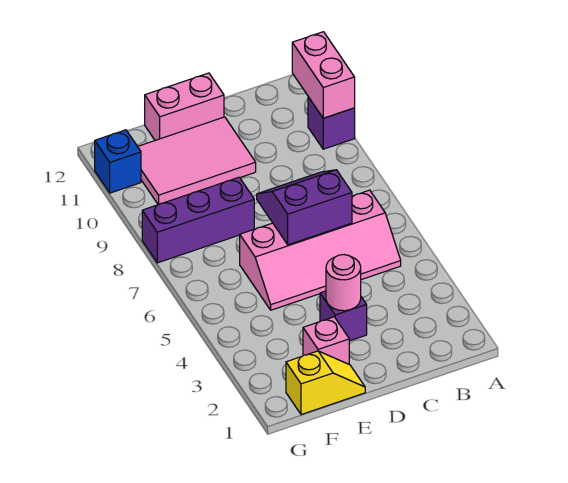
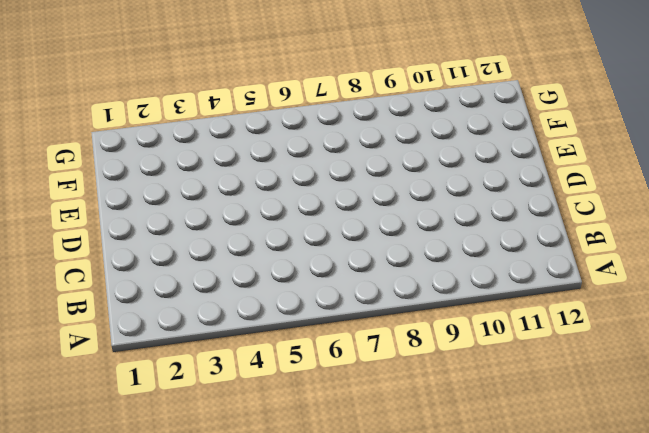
none -> purple 1x1 brick [308,97,355,149]
none -> pink 2x4 slope [240,190,401,310]
none -> purple 1x1 brick [320,291,367,341]

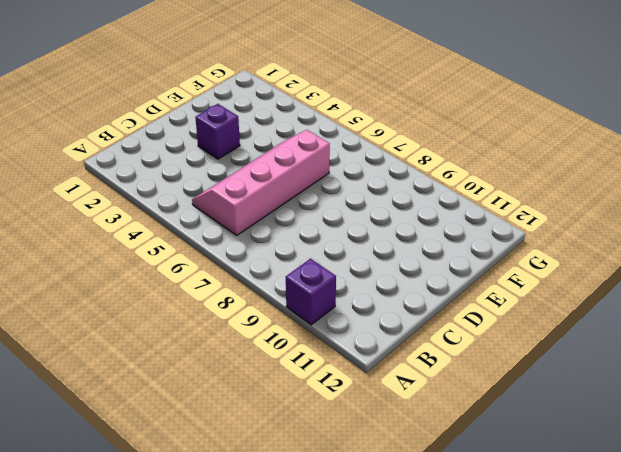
none -> pink 2x3 tile [138,117,256,205]
none -> pink 1x2 brick [145,73,224,140]
none -> yellow 1x2 slope [286,351,365,415]

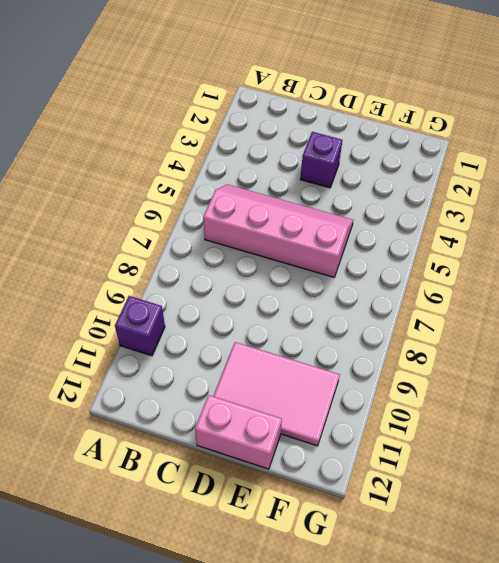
none -> yellow 1x2 slope [286,351,365,415]
none -> pink 1x1 brick [303,317,349,364]
none -> purple 1x3 brick [142,177,254,263]

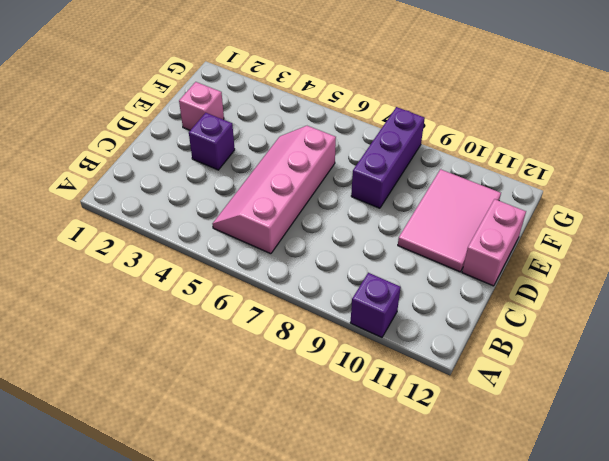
none -> yellow 1x2 slope [286,351,365,415]
none -> blue 1x1 brick [95,130,141,193]
none -> pink 1x2 brick [292,32,355,118]

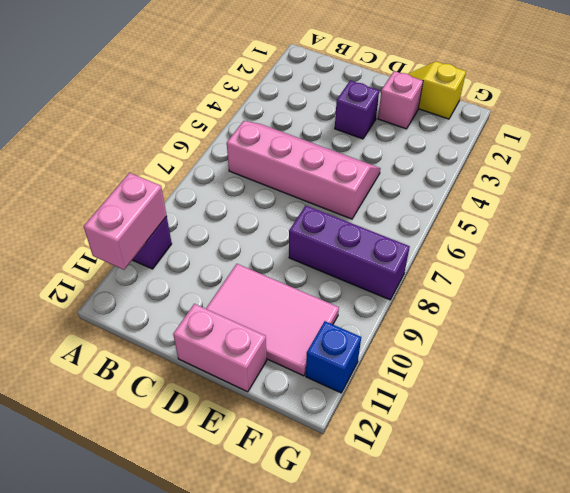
none -> purple 2x2 slope [257,170,352,245]
none -> pink 1x1 round brick [326,255,361,311]

